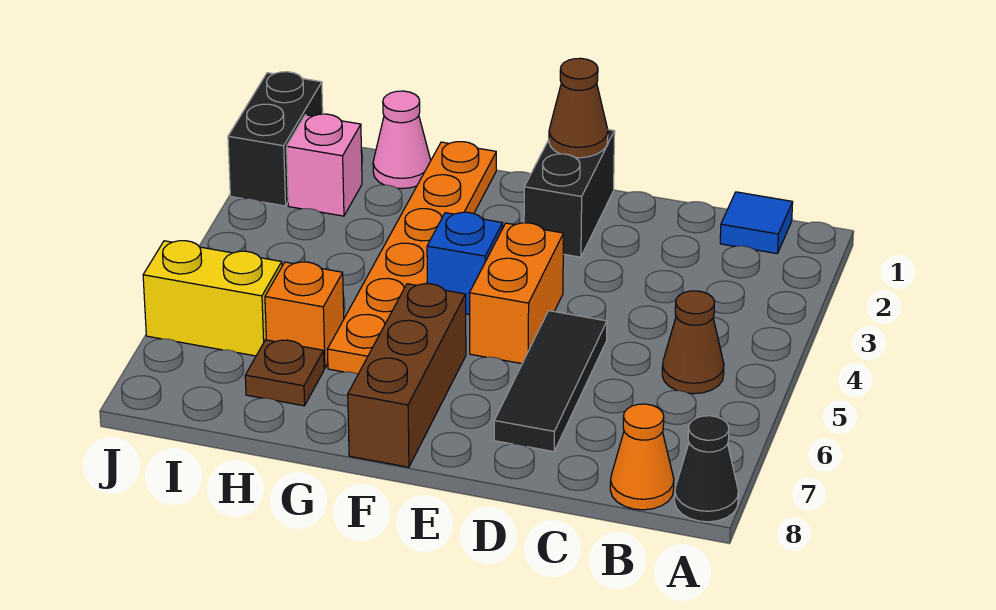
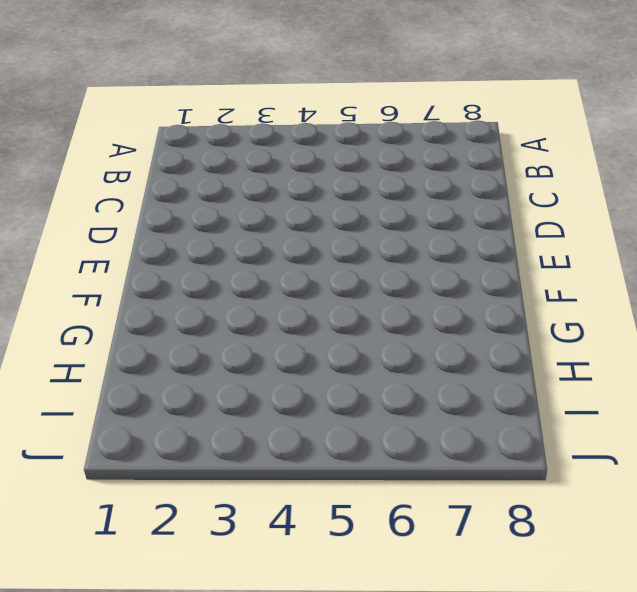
none -> black 1x1 cone [675,416,738,522]
none -> blue 1x1 tile [720,192,793,254]
none -> brown 1x1 cone [662,291,724,394]

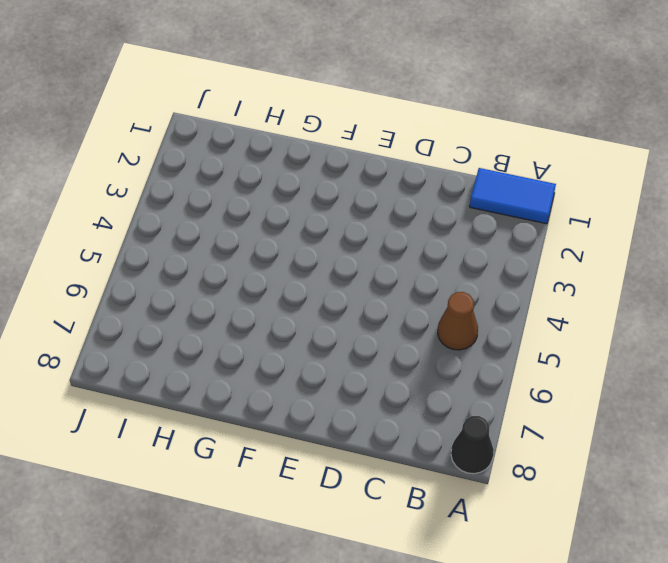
blue 1x2 tile [470,168,556,224] -> blue 1x1 tile [720,192,793,254]
none -> orange 1x1 cone [610,404,674,510]
none -> black 1x3 tile [494,311,607,452]
none -> black 1x2 brick [524,130,615,257]

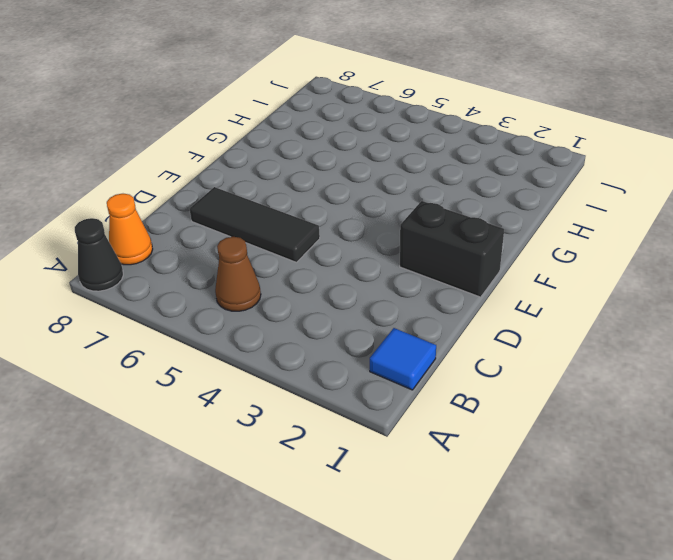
none -> orange 1x2 brick [469,223,563,364]
none -> blue 1x1 brick [427,212,503,315]
none -> brown 1x3 brick [348,284,466,467]

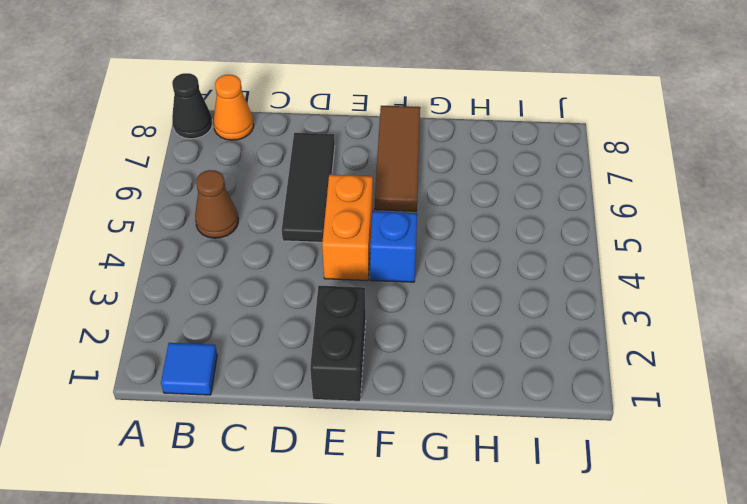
brown 1x3 tile [375,106,420,211] -> brown 1x3 brick [348,284,466,467]
none -> orange 1x6 plate [327,142,496,374]
none -> pink 1x1 cone [373,91,431,189]
none -> orange 1x1 brick [265,262,344,368]

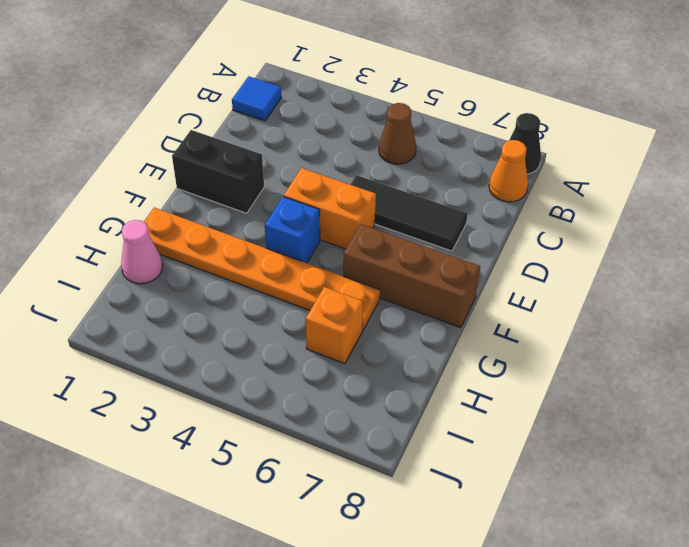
none -> brown 1x1 plate [245,340,324,406]
none -> pink 1x1 brick [287,114,362,216]
none -> yellow 1x2 brick [143,241,282,356]

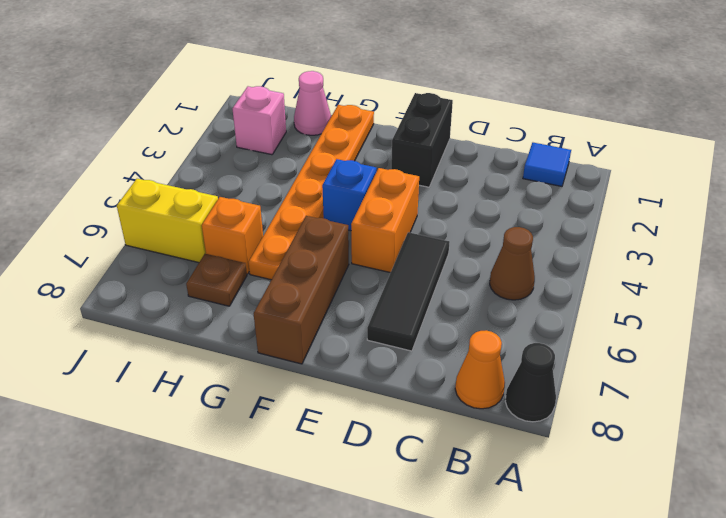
none -> black 1x2 brick [228,72,323,206]
none -> brown 1x1 cone [549,58,608,158]

